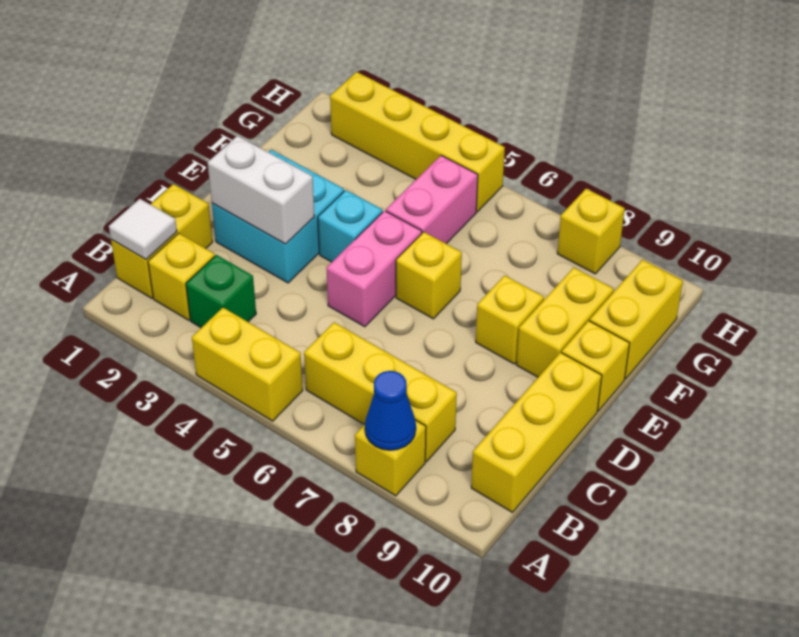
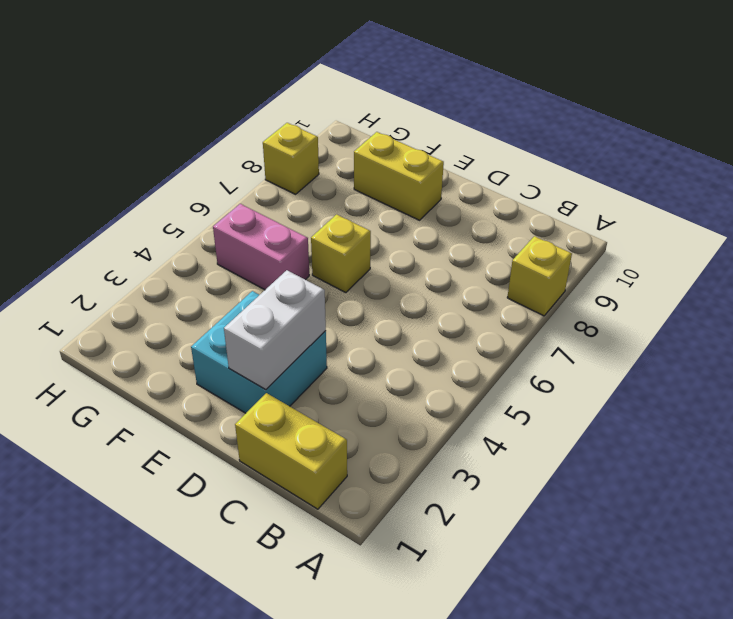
none -> yellow 1x2 brick [192,308,303,421]
none -> yellow 1x1 brick [148,233,215,320]
none -> green 1x1 brick [186,255,256,328]

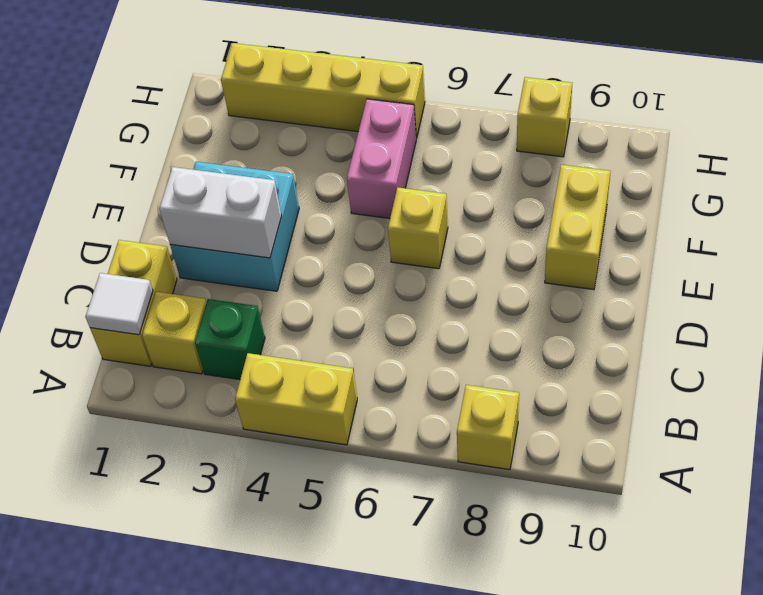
none -> yellow 1x3 brick [304,322,457,461]
none -> yellow 1x3 brick [471,352,602,512]
none -> pink 1x2 brick [326,211,422,327]

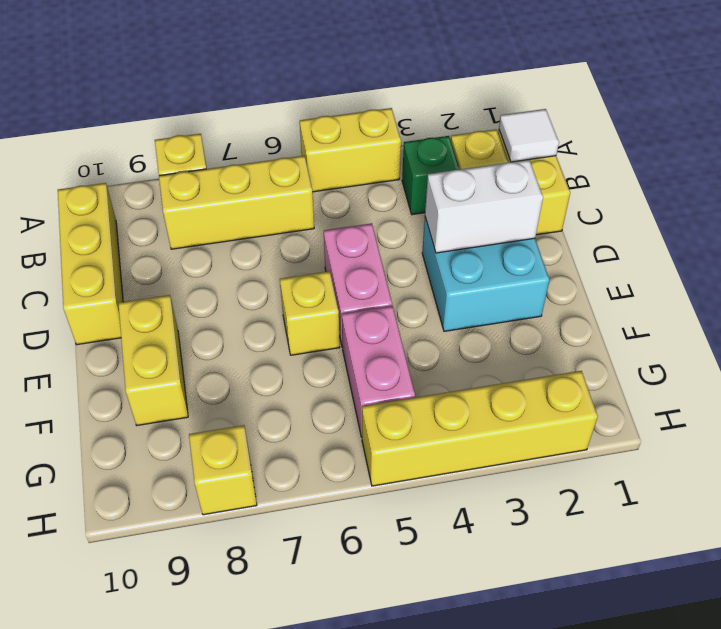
none -> cyan 1x1 brick [318,190,383,262]
none -> yellow 1x1 brick [476,275,544,364]
none -> yellow 1x1 brick [562,321,630,411]

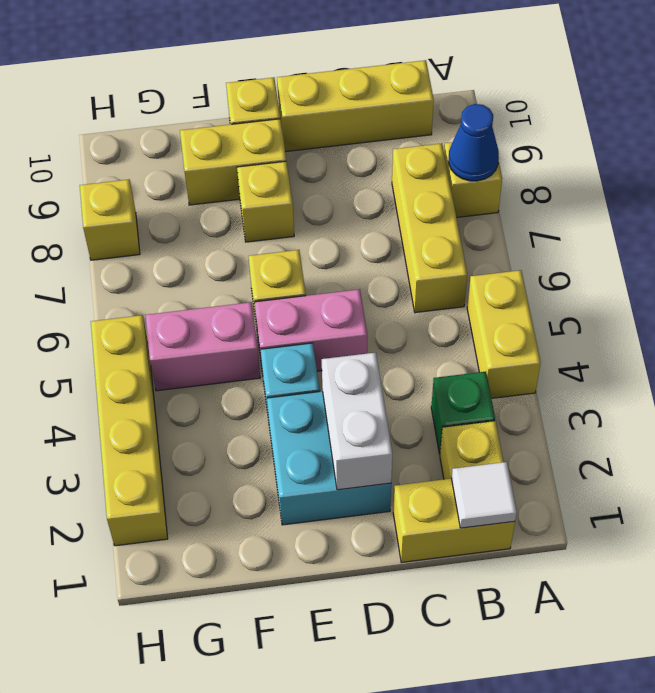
none -> yellow 1x2 brick [590,260,683,379]

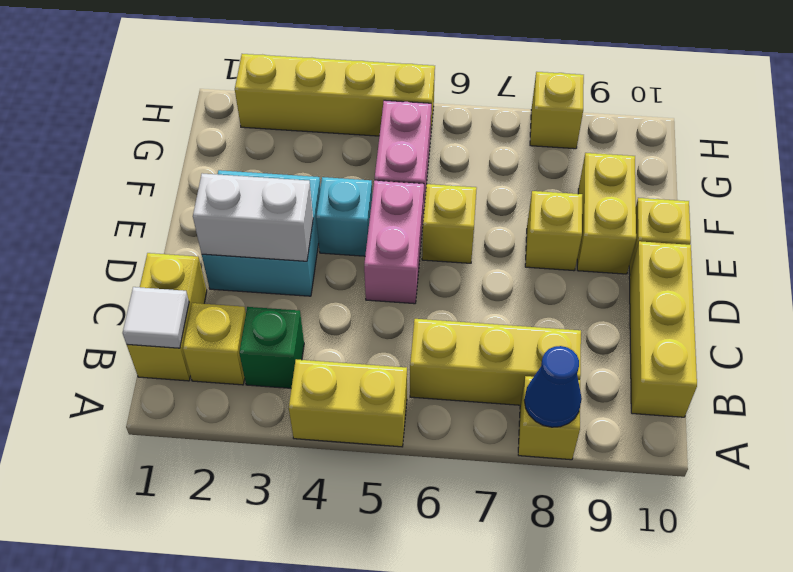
none -> yellow 1x2 brick [590,260,683,379]

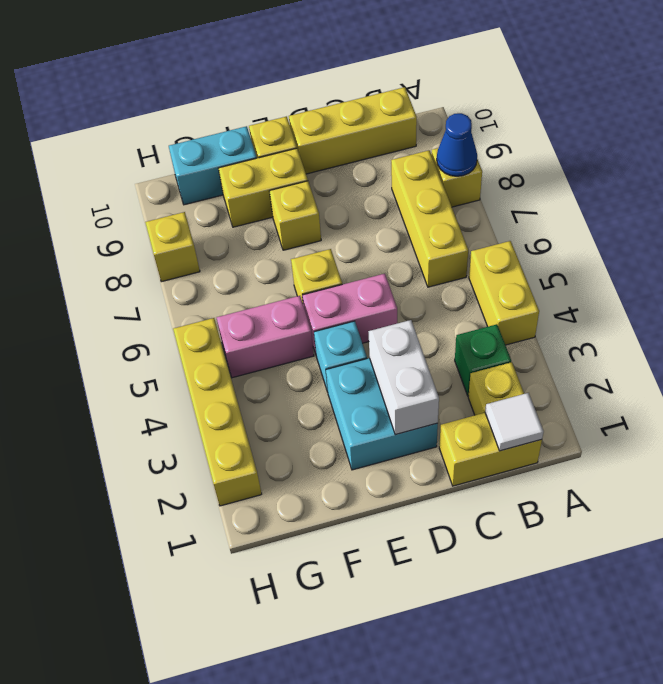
cyan 1x2 brick [169,126,257,205] -> yellow 1x2 brick [590,260,683,379]

